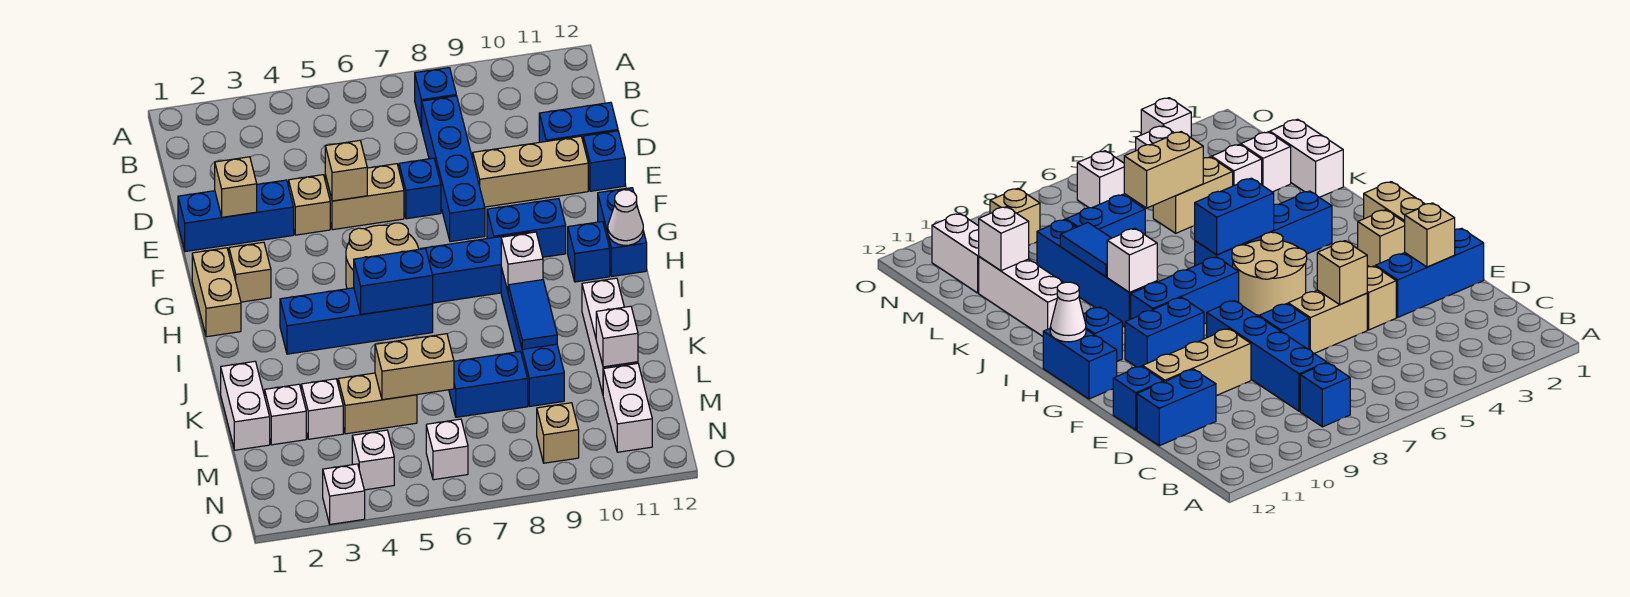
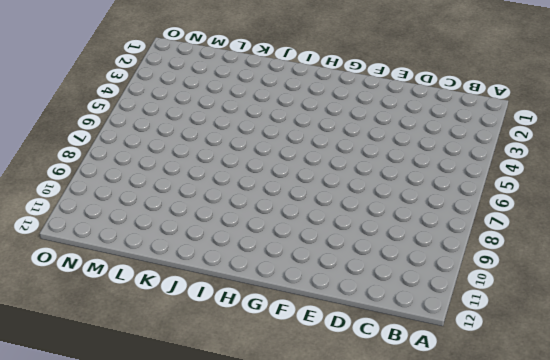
none -> blue 1x1 brick [415,68,456,128]
none -> blue 1x4 brick [422,96,485,242]
none -> blue 1x2 brick [539,102,618,142]
none -> blue 1x3 brick [178,180,294,252]

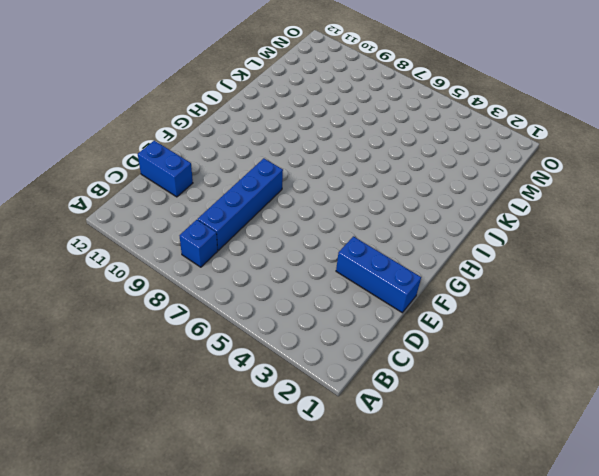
none -> tan 1x1 brick [289,175,330,235]
none -> tan 1x2 brick [325,164,404,230]
none -> blue 1x1 brick [399,158,441,219]
none -> tan 1x3 brick [473,136,588,207]

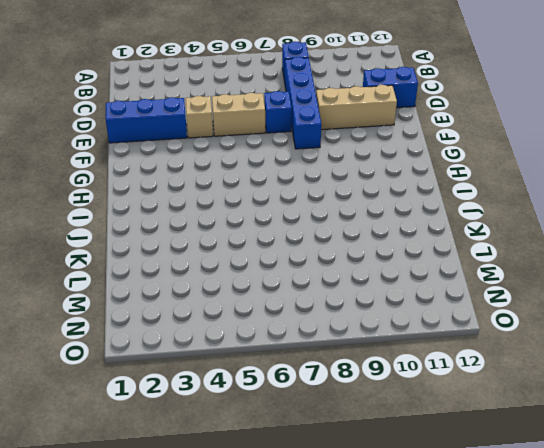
none -> blue 1x1 brick [583,131,625,191]
none -> tan 1x2 brick [192,248,241,337]
none -> tan 1x1 brick [229,242,271,302]
none -> tan 2x2 round brick [346,223,419,289]

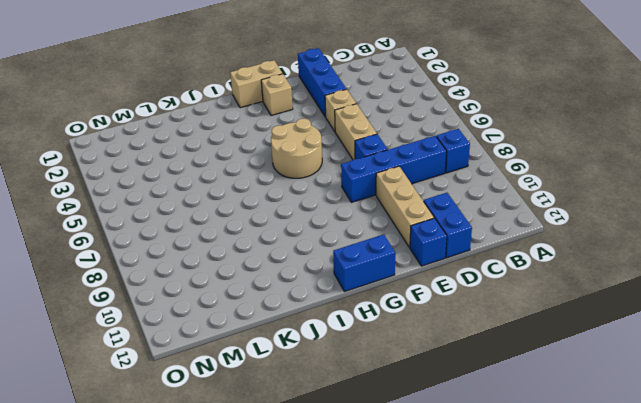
none -> blue 1x2 brick [487,199,566,257]
none -> blue 1x3 brick [421,232,529,303]
none -> blue 1x1 brick [568,221,610,282]
none -> blue 1x4 brick [280,288,433,354]

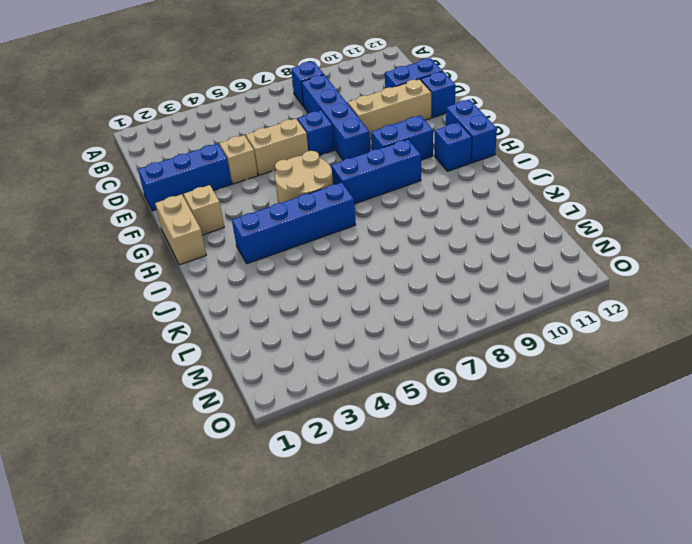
none -> blue 1x4 brick [501,267,564,406]
none -> white 1x3 brick [582,278,638,394]
none -> white 1x2 brick [221,361,270,450]
none -> white 1x1 brick [265,384,306,445]

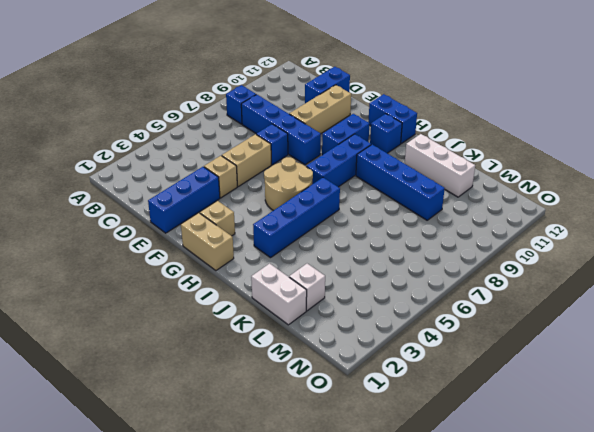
none -> blue 1x1 brick [583,131,625,191]
none -> white 1x1 brick [301,379,343,439]
none -> tan 1x2 brick [338,373,417,434]
none -> blue 1x2 brick [449,351,528,417]

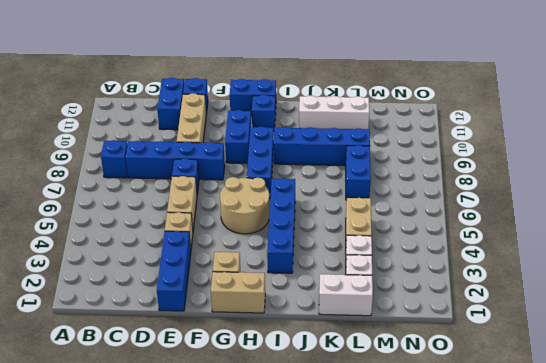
none -> white 1x2 brick [603,363,652,452]
none -> white 1x1 brick [352,430,394,490]
none -> white 1x1 brick [426,419,468,480]
none -> tan 1x1 brick [537,403,579,463]

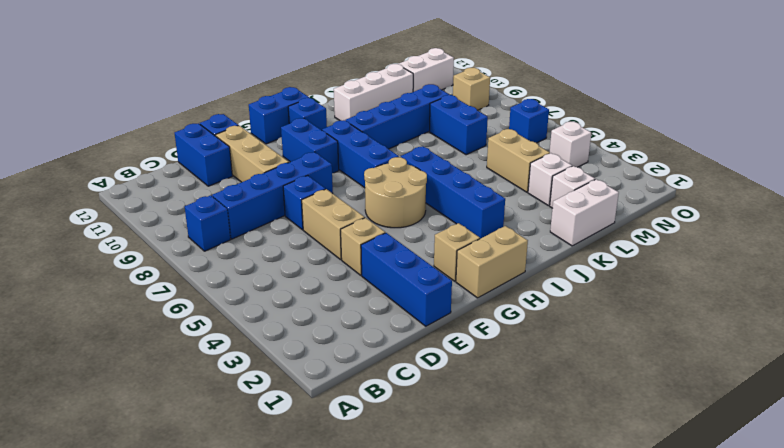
blue 1x1 brick [509,99,549,143] -> white 1x1 brick [426,419,468,480]
none -> white 1x1 brick [323,464,365,524]
none -> tan 1x1 brick [215,157,257,217]
none -> tan 1x1 brick [325,140,367,201]
none -> white 1x1 cone [608,190,643,245]

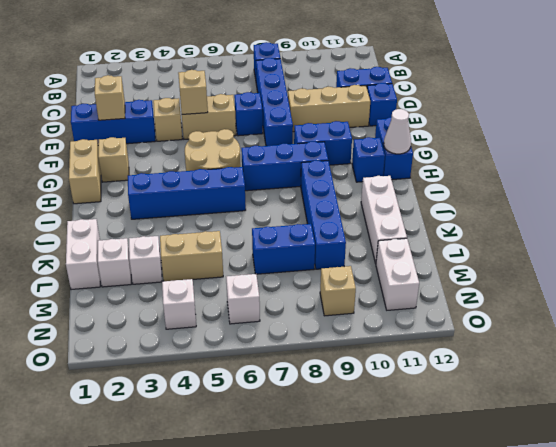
none -> white 1x1 brick [323,464,365,524]
none -> blue 1x2 brick [354,249,433,314]
none -> white 1x1 brick [501,232,543,291]
none -> blue 1x2 tile [508,280,557,349]

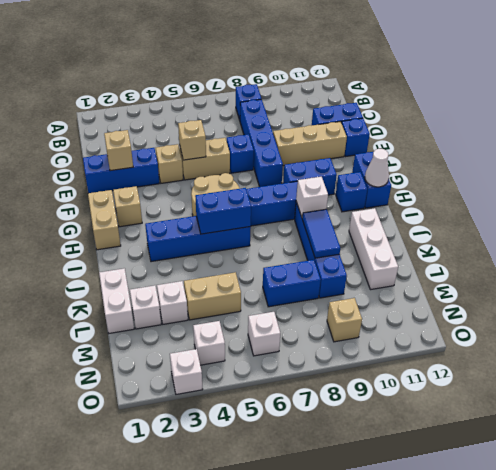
none -> white 1x2 brick [603,363,652,452]
none -> tan 1x2 brick [375,334,454,400]
none -> white 1x1 brick [596,306,638,367]

